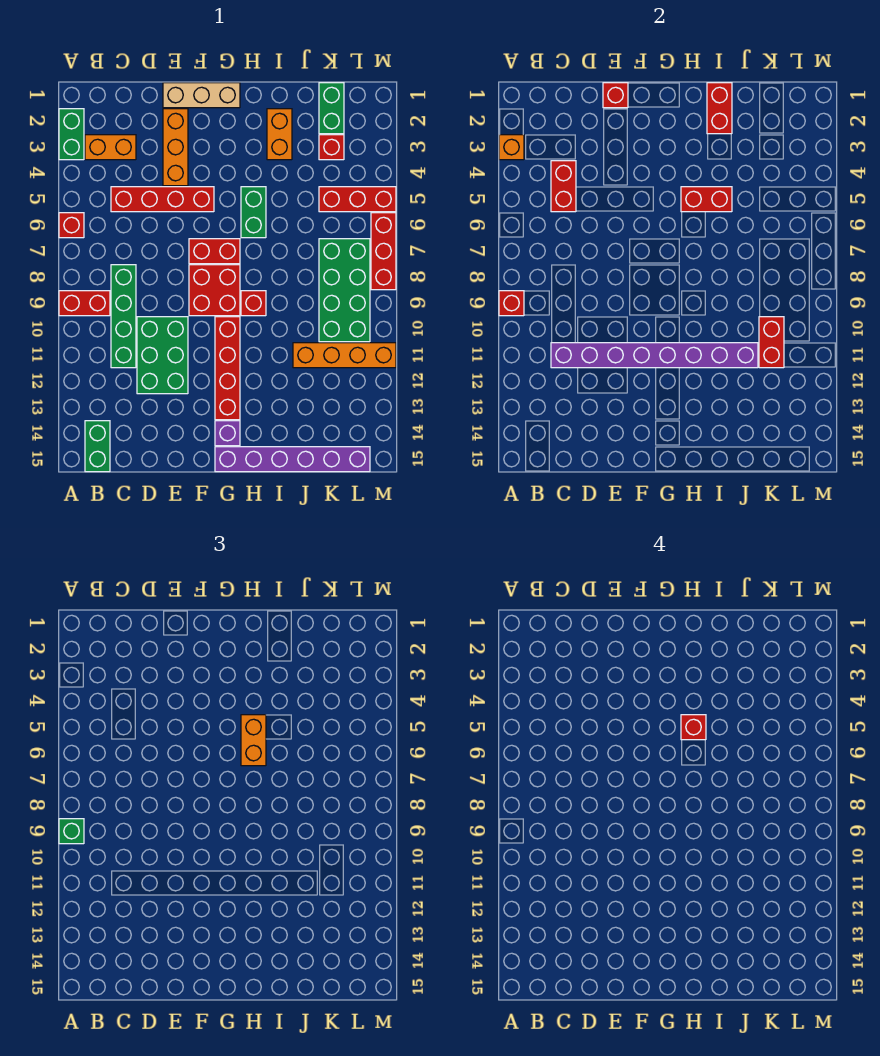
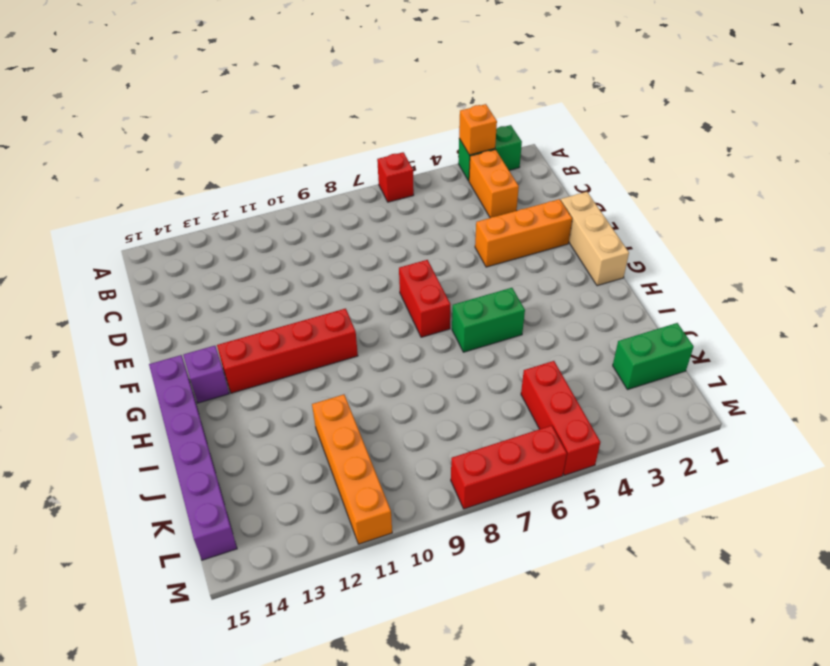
none -> red 1x2 brick [59,291,110,316]
none -> green 1x2 brick [85,421,110,472]
none -> red 1x4 brick [111,187,214,212]
none -> green 1x4 brick [111,265,136,368]

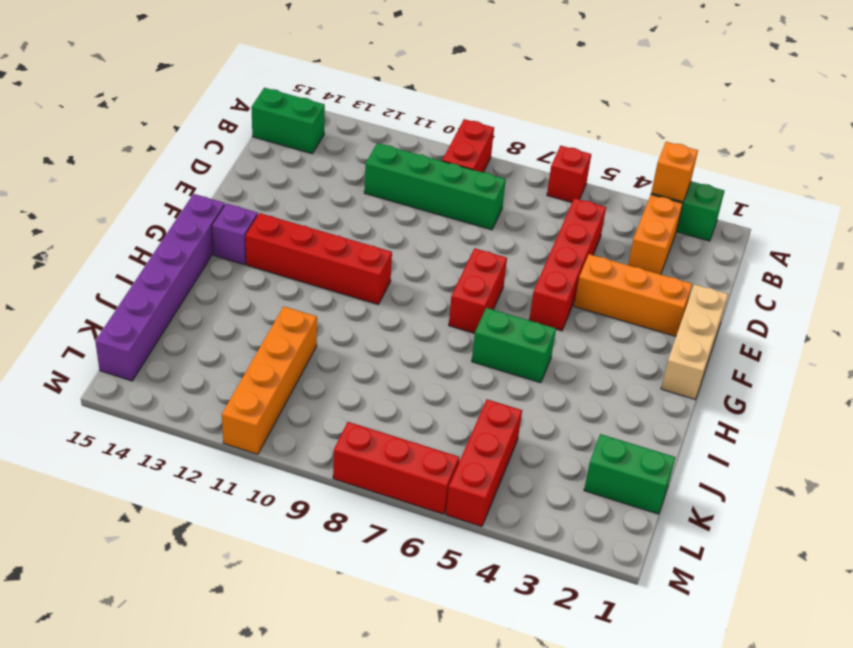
none -> green 2x3 brick [137,317,188,394]
none -> red 2x2 brick [189,265,240,316]
none -> red 1x1 brick [241,291,266,316]
none -> orange 1x2 brick [267,109,292,160]

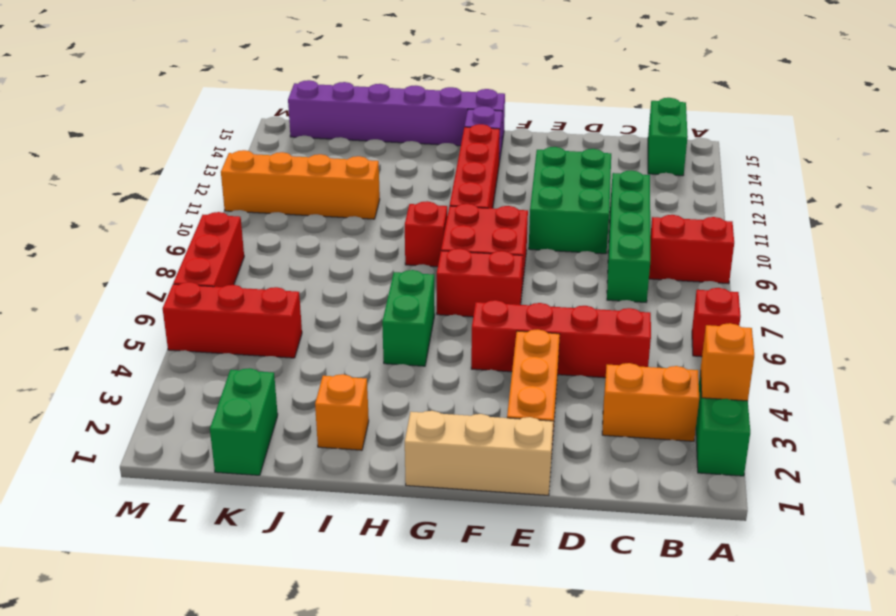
orange 1x1 brick [315,374,369,450] -> orange 1x2 brick [267,109,292,160]
none -> red 1x1 brick [319,135,344,160]
none -> green 2x4 brick [319,239,370,342]
none -> red 1x1 brick [499,291,524,316]
none -> red 1x2 brick [551,161,576,212]

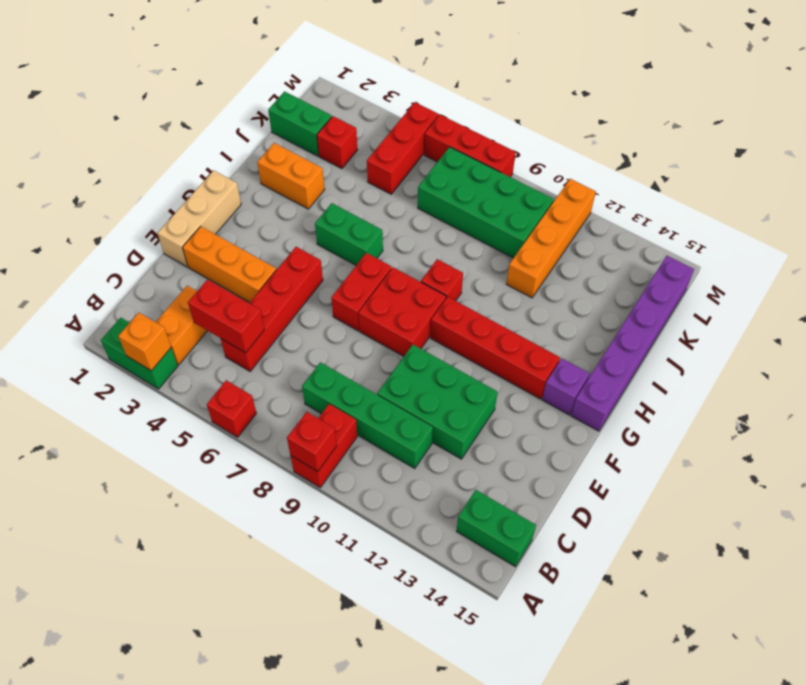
none -> purple 1x8 brick [551,343,758,368]
none -> red 1x1 brick [603,83,628,108]
none -> red 1x2 brick [681,187,732,212]
none -> red 1x2 brick [707,83,732,134]

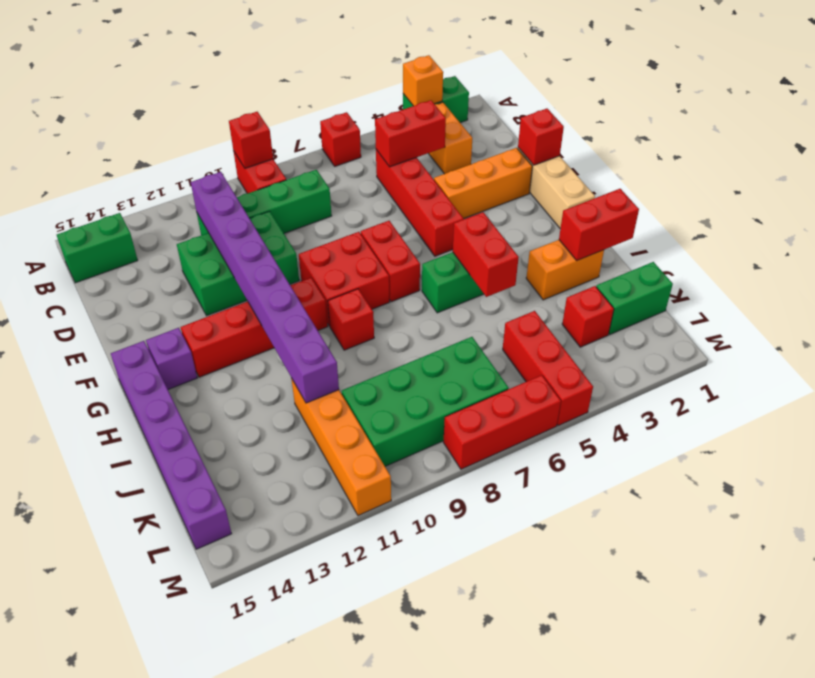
none -> red 1x2 brick [759,317,784,368]
none -> green 1x1 brick [59,819,84,844]
none -> orange 1x2 brick [241,715,266,766]
none -> red 1x1 brick [681,715,706,740]

